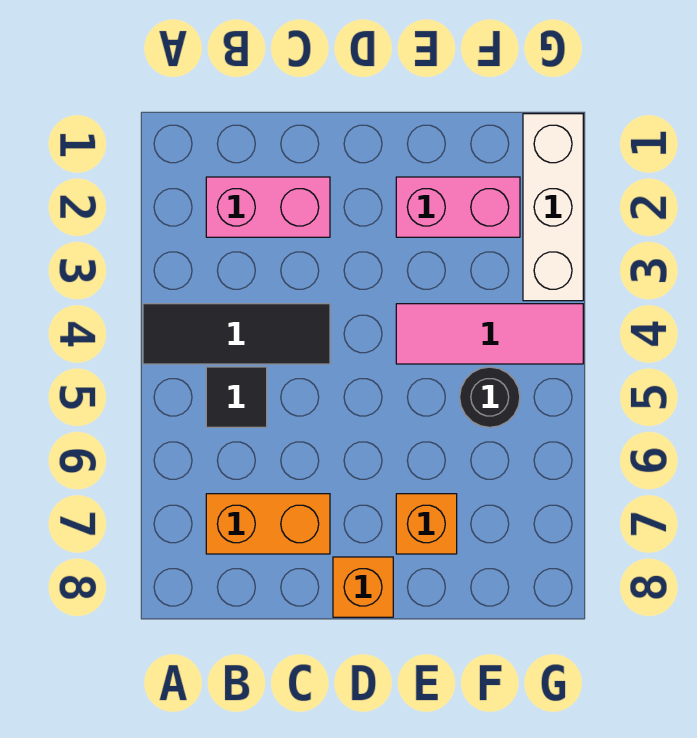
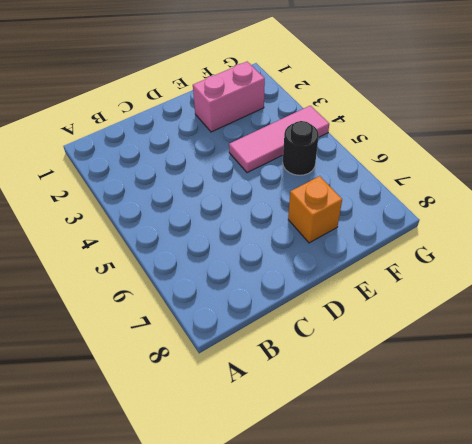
none -> black 1x3 tile [143,304,330,364]
none -> pink 1x2 brick [206,177,330,237]

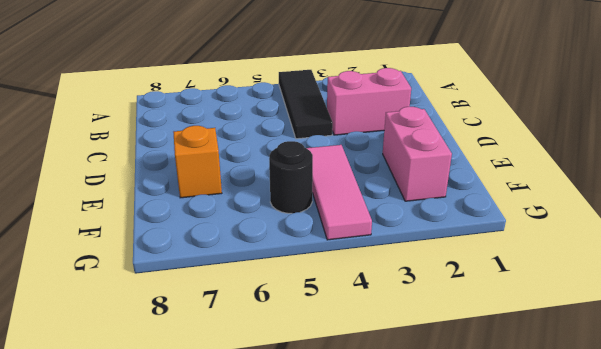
pink 1x2 brick [327,68,411,135] -> pink 1x2 brick turned to [206,177,330,237]
none -> black 1x1 tile [206,367,267,427]
none -> orange 1x2 brick [206,494,330,554]

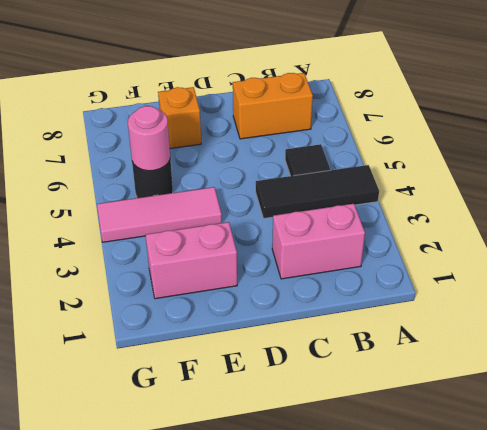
pink 1x1 round brick [128,106,170,171] -> none
none -> orange 1x1 brick [333,557,393,617]
none -> white 1x3 brick [523,114,583,301]

